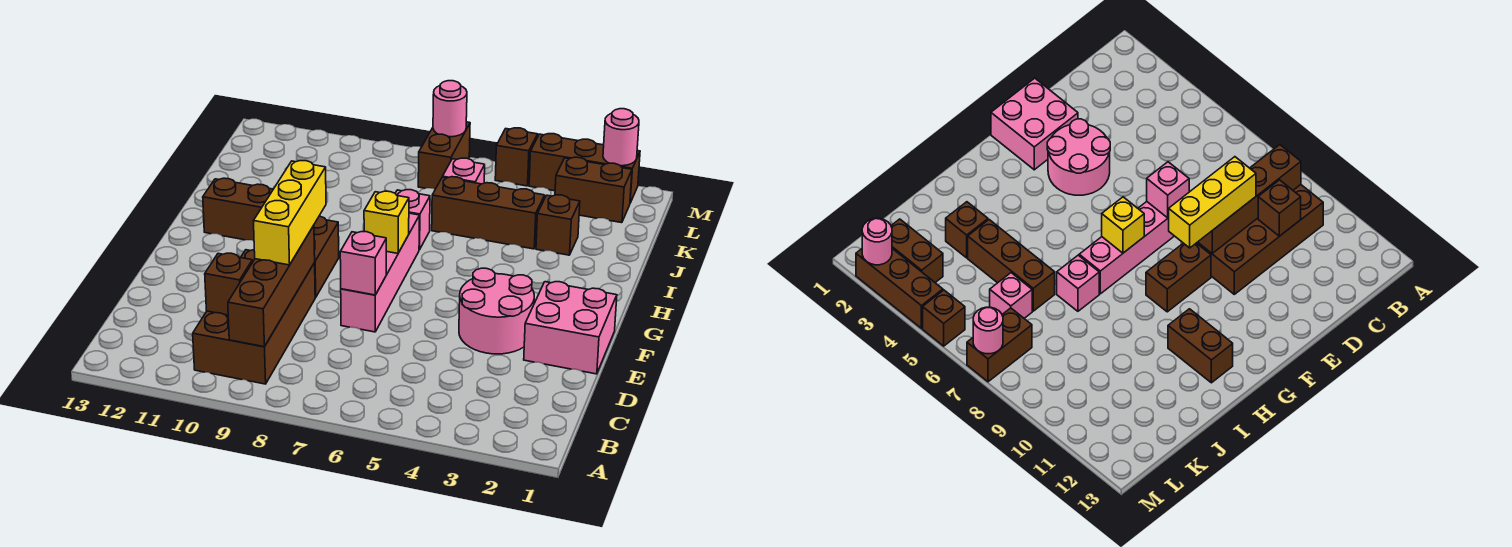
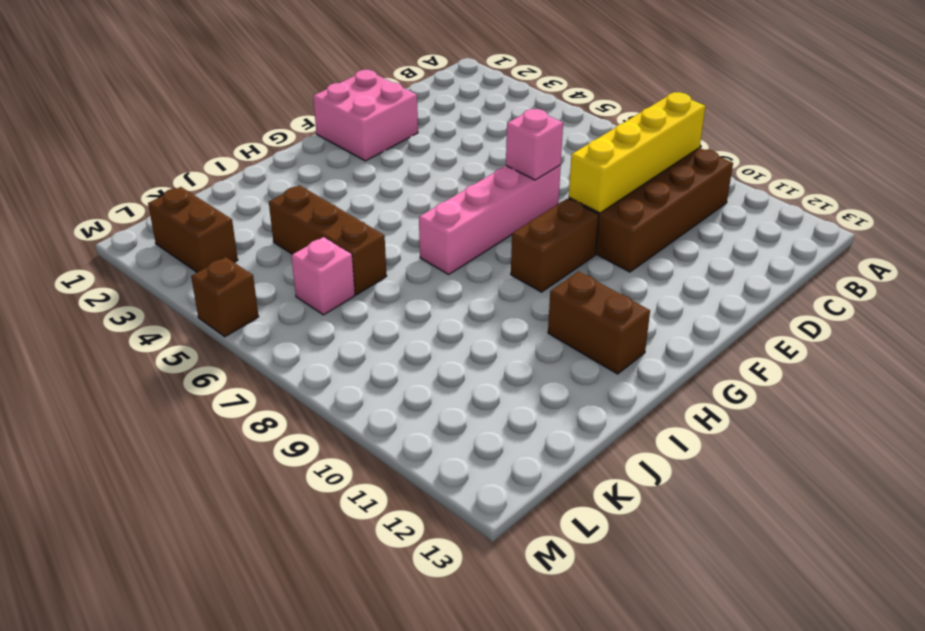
yellow 1x4 brick [569,92,705,213] -> brown 1x4 brick [228,226,315,347]
none -> pink 2x2 round brick [459,268,534,354]
none -> pink 1x1 brick [395,190,430,250]
none -> brown 1x1 brick [536,195,580,255]

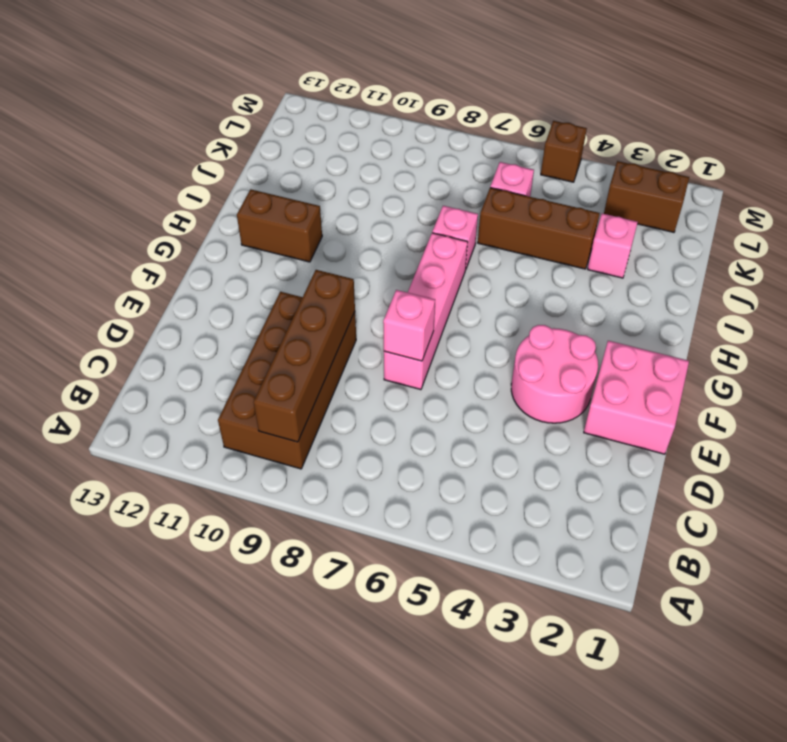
pink 1x1 brick [588,214,638,278] -> brown 1x1 brick [536,195,580,255]
none -> brown 1x2 brick [314,216,339,297]
none -> brown 1x2 brick [418,122,470,189]
none -> brown 1x3 brick [529,134,640,203]

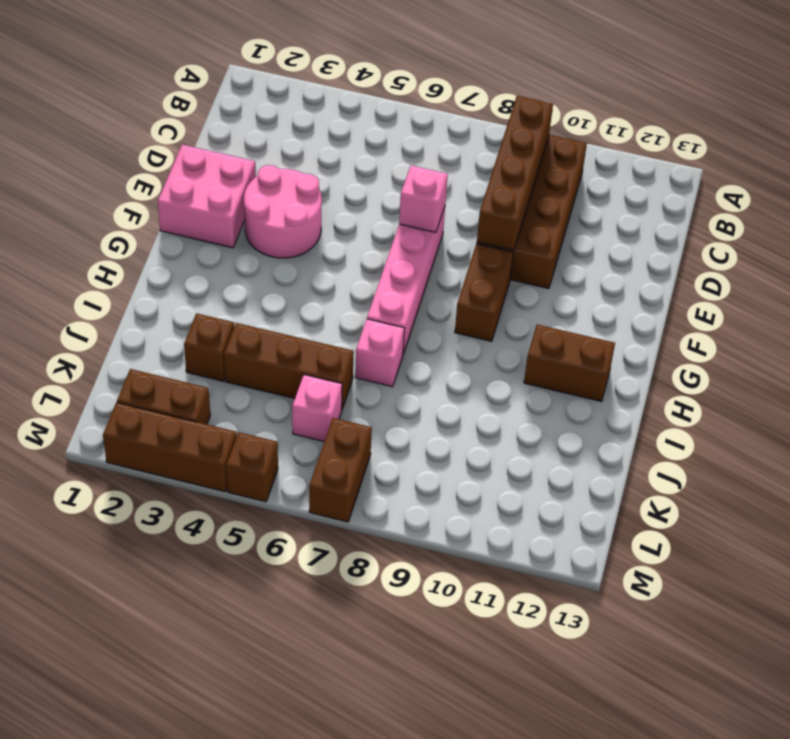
none -> brown 1x1 brick [205,253,252,315]
none -> yellow 1x1 brick [364,191,409,253]
none -> pink 1x1 round brick [603,109,639,166]

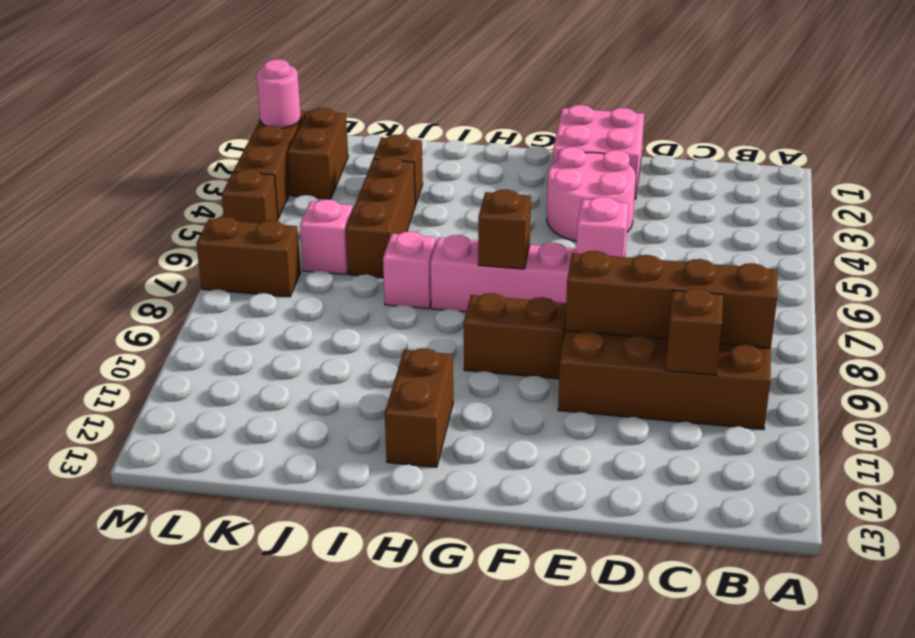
brown 1x1 brick [478,189,531,269] -> yellow 1x1 brick [364,191,409,253]
none -> pink 1x1 round brick [433,81,467,137]
none -> yellow 1x3 brick [254,161,326,265]

